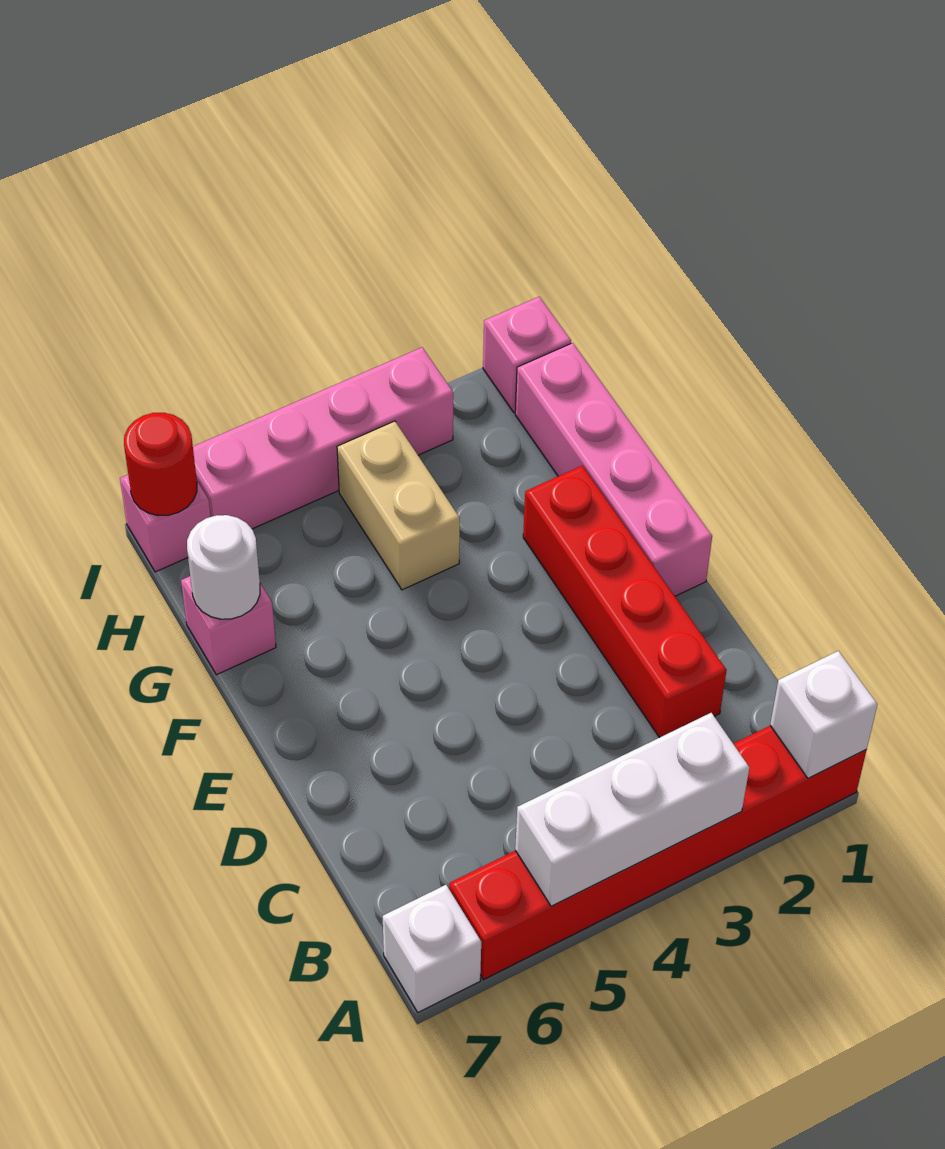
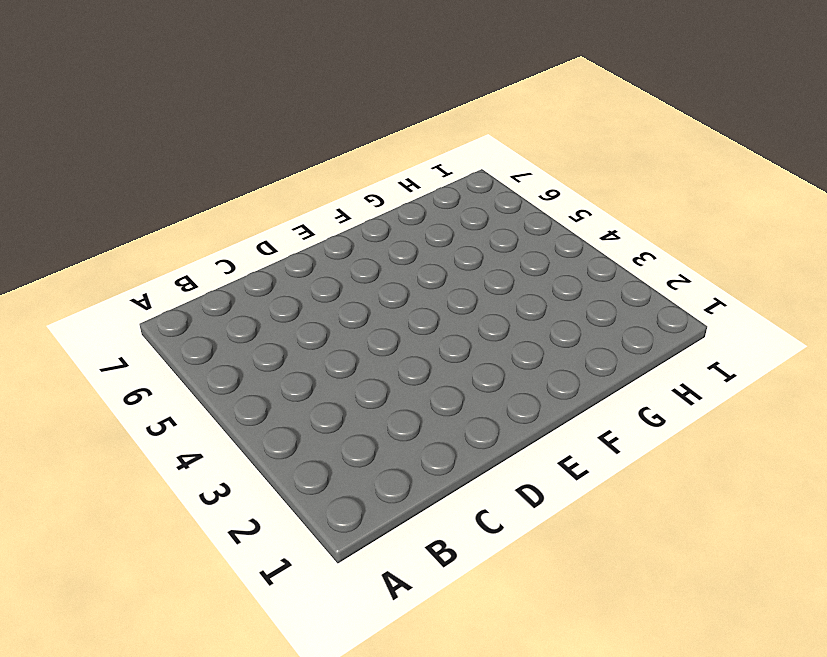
none -> red 1x6 brick [449,726,867,980]
none -> white 1x1 brick [383,885,481,1012]
none -> red 1x4 brick [523,466,727,738]

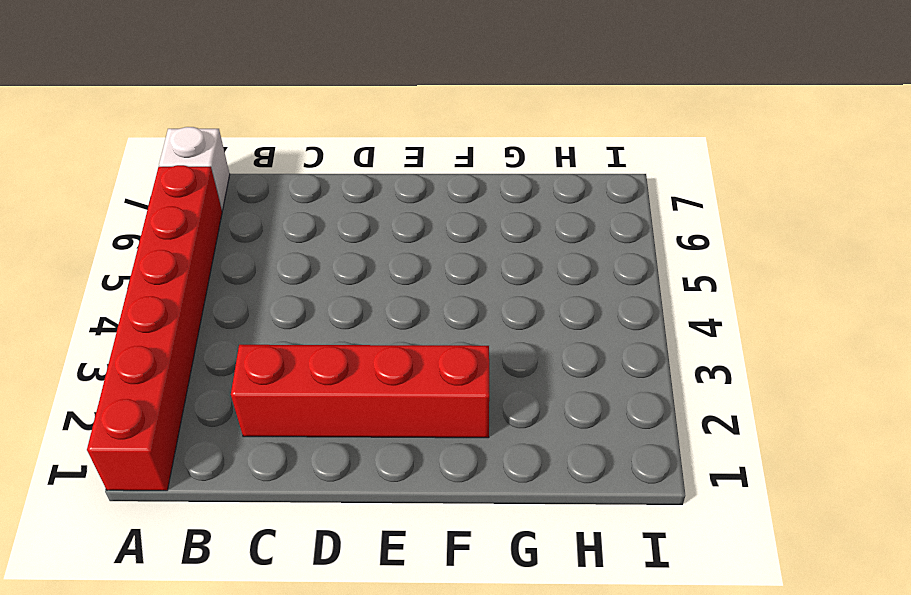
none -> pink 1x4 brick [515,343,712,596]
none -> tan 1x2 brick [337,421,460,590]
none -> pink 1x1 brick [181,576,276,675]

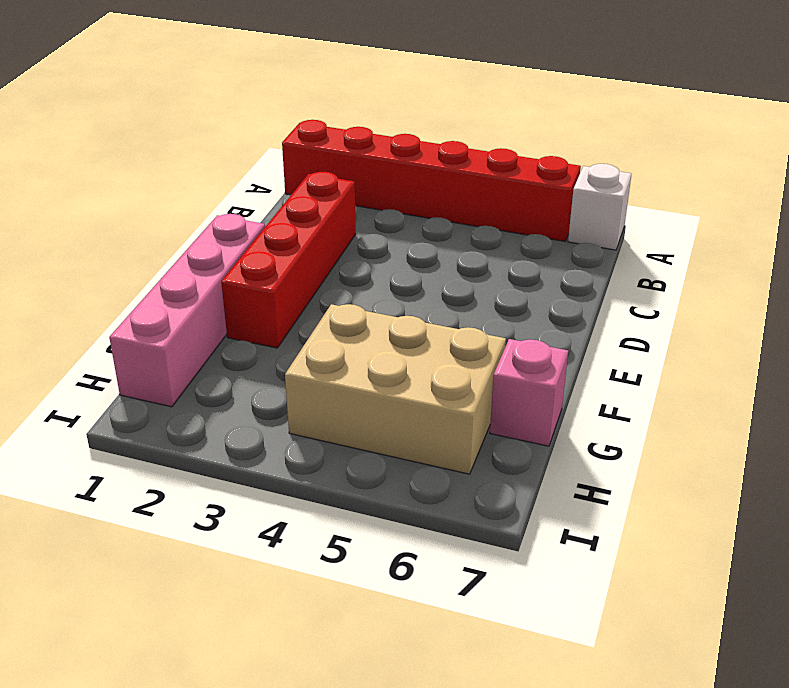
tan 2x3 brick [285,304,506,474] -> tan 1x2 brick [337,421,460,590]
none -> pink 1x1 brick [483,297,571,413]
none -> pink 1x4 brick [193,347,453,529]
none -> pink 1x1 brick [120,475,211,572]

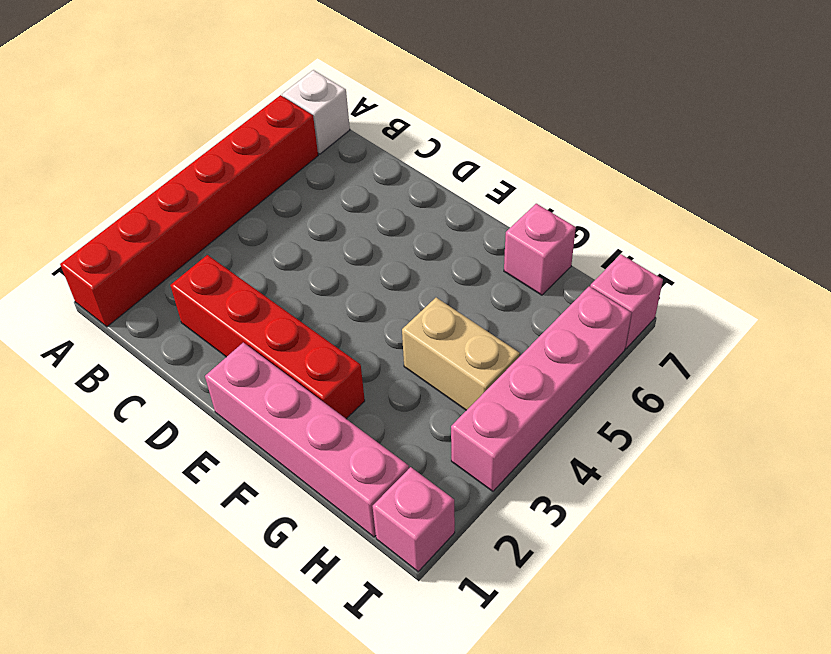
none -> white 1x1 brick [770,651,877,778]
none -> white 1x3 brick [515,713,749,906]
none -> white 1x1 round brick [187,515,260,619]

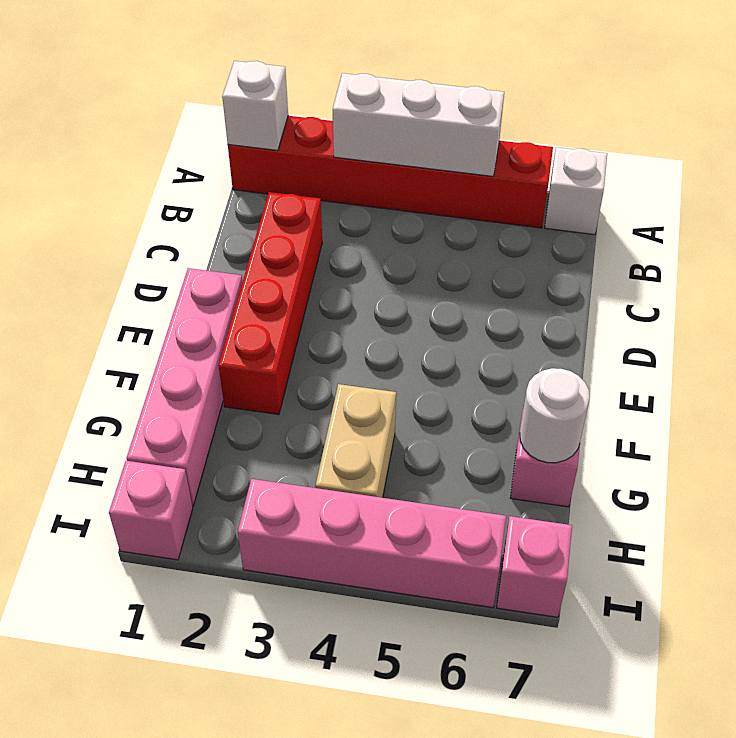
none -> red 1x1 round brick [124,413,197,516]

